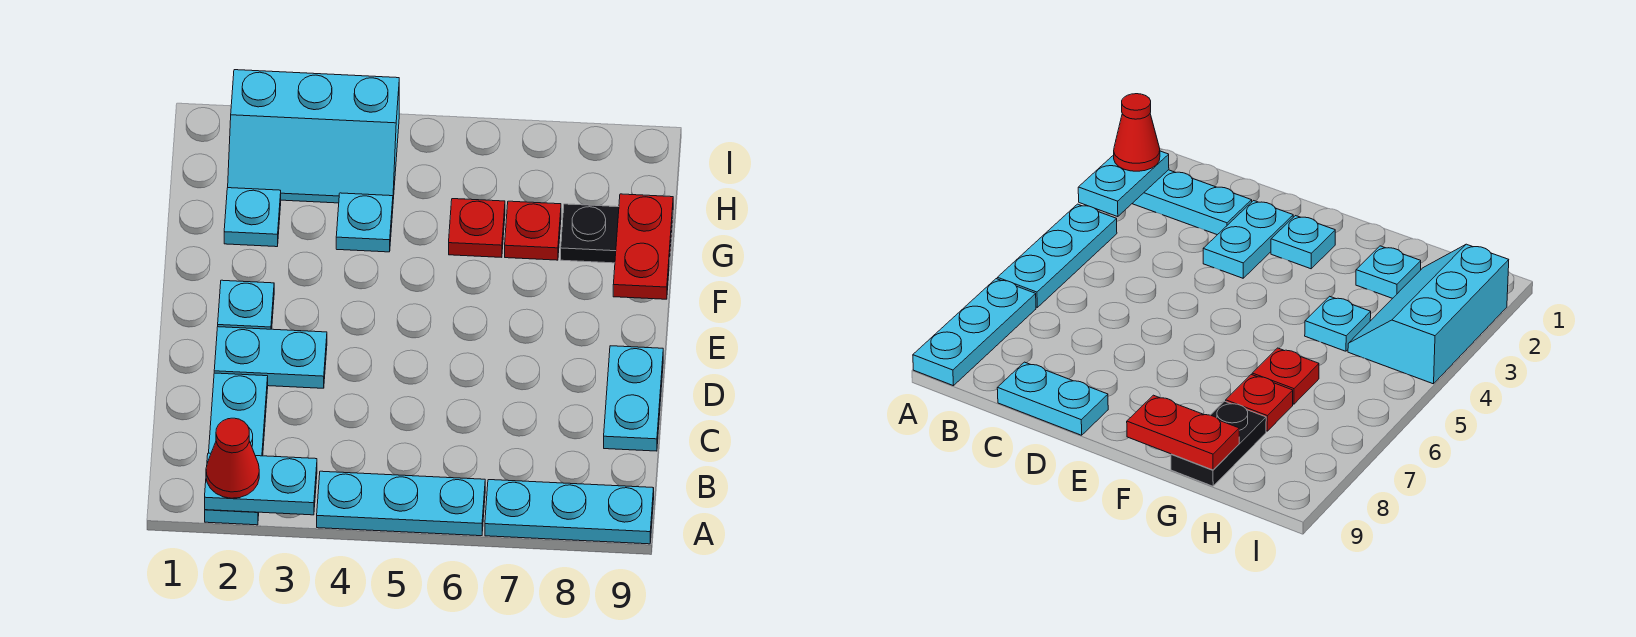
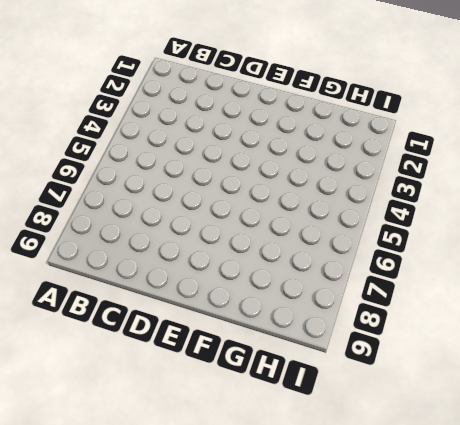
none -> cyan 1x3 plate [205,373,268,525]
none -> cyan 1x3 plate [317,471,485,536]
none -> cyan 1x3 plate [485,480,654,544]

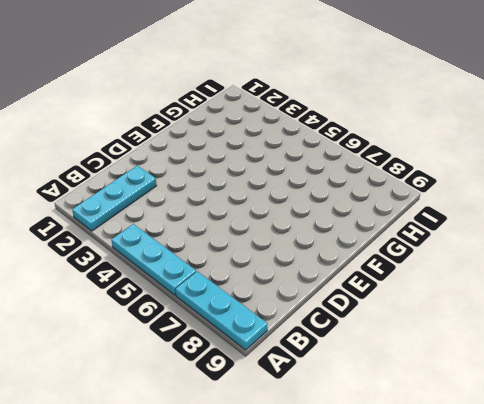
none -> cyan 1x2 plate [604,346,663,451]
none -> cyan 1x2 plate [214,327,327,388]
none -> cyan 1x1 plate [218,280,274,329]

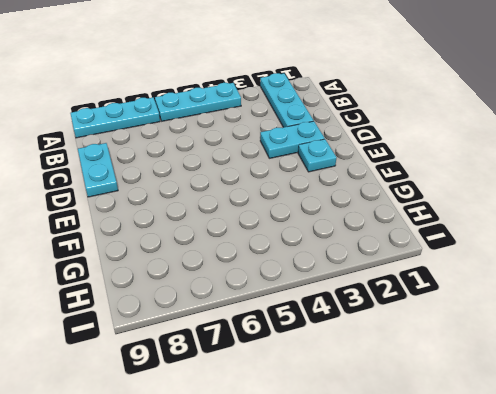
none -> cyan 1x1 plate [224,188,281,247]
none -> cyan 1x1 plate [336,193,393,252]
none -> red 1x1 plate [449,199,505,257]

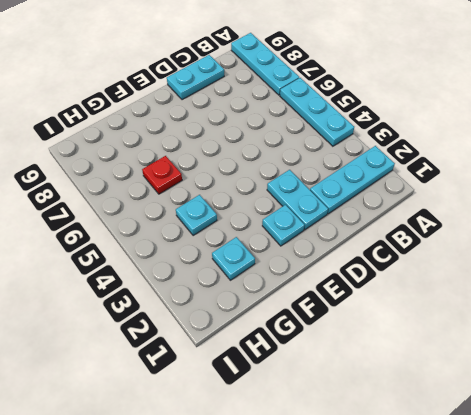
none -> red 1x1 plate [505,201,561,260]
none -> black 1x2 plate [561,204,673,266]
none -> cyan 2x3 slope [228,70,399,203]

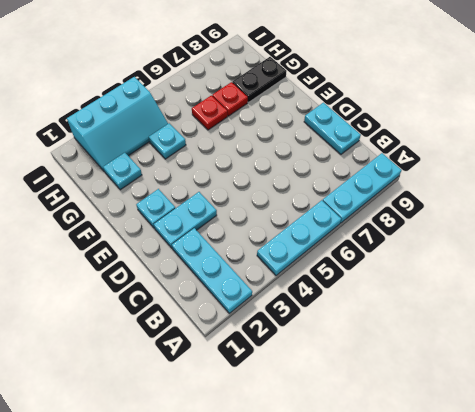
none -> cyan 1x2 plate [205,453,317,515]
none -> red 1x2 plate [613,194,673,299]
none -> red 1x1 cone [206,418,259,498]

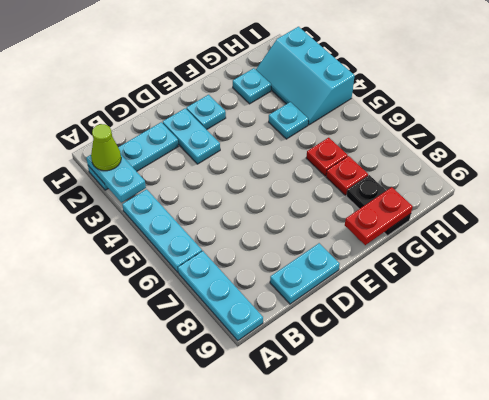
lime 1x1 cone [91,124,121,171] -> red 1x1 cone [206,418,259,498]

